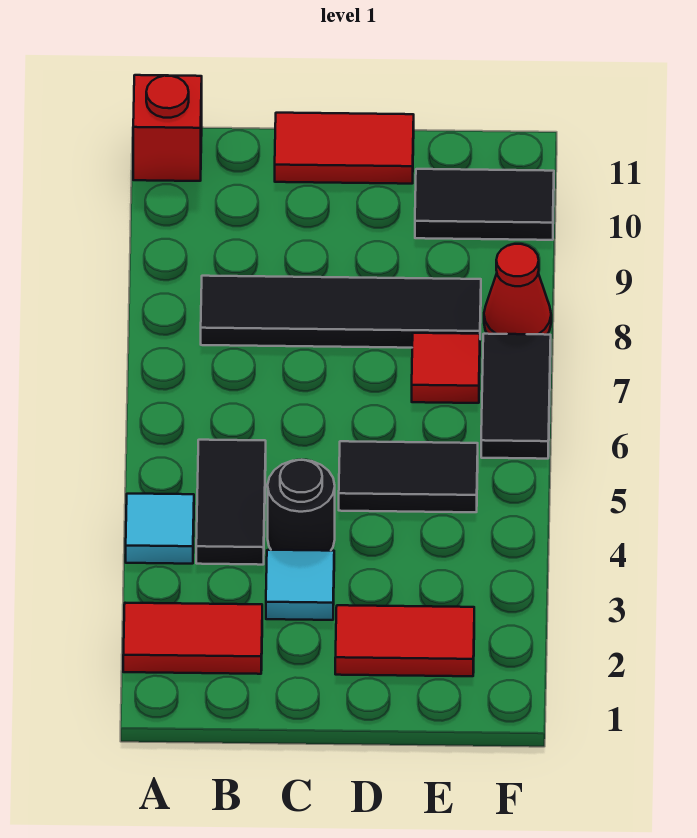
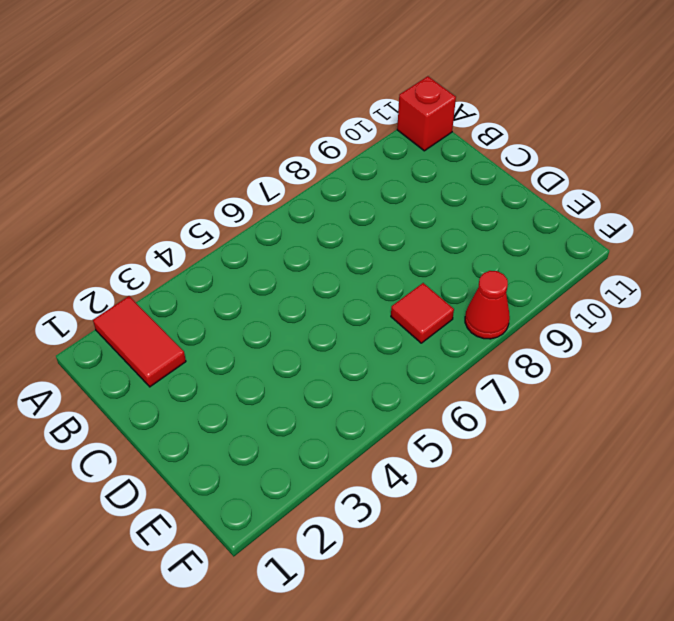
none -> cyan 1x1 tile [126,494,194,564]
none -> black 1x2 tile [196,440,266,565]
none -> black 1x4 tile [201,276,481,348]

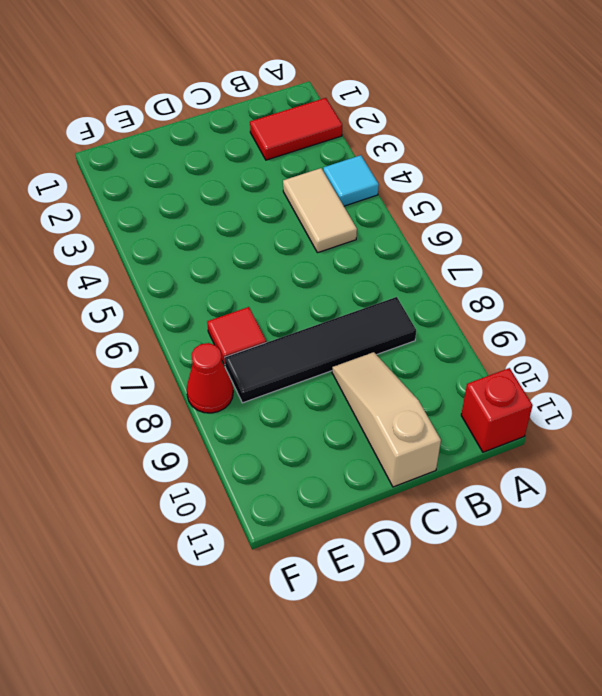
tan 1x2 tile [283,168,357,253] -> black 1x2 tile [196,440,266,565]
tan 1x3 slope [332,352,441,487] -> red 1x2 tile [275,113,414,184]
none -> cyan 1x1 tile [266,550,334,620]
none -> black 1x1 round brick [268,460,335,551]
none -> red 1x2 tile [335,605,474,676]

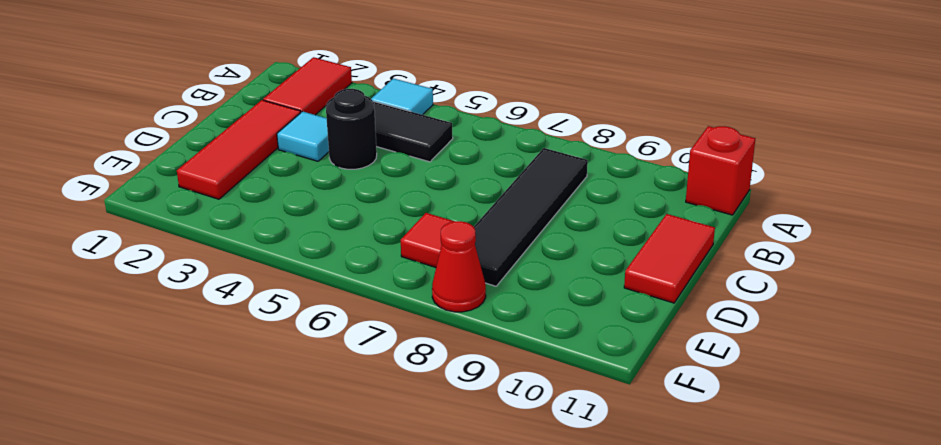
red 1x3 tile [177,100,301,199] -> red 1x2 tile [335,605,474,676]
none -> black 1x2 tile [339,441,478,512]
none -> black 1x2 tile [415,169,554,240]
none -> black 1x2 tile [481,334,551,459]

